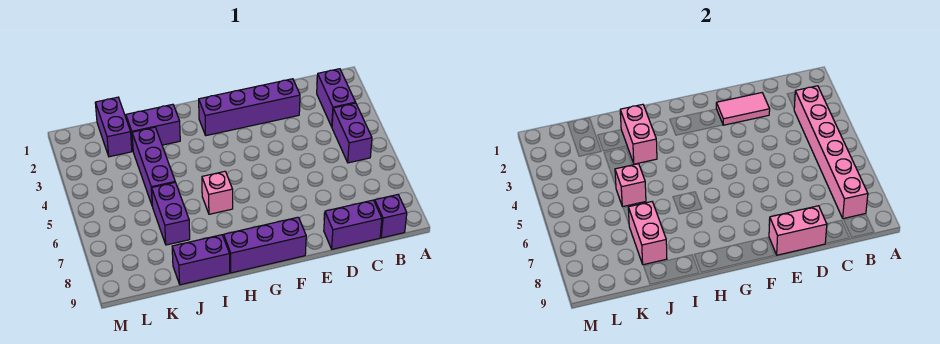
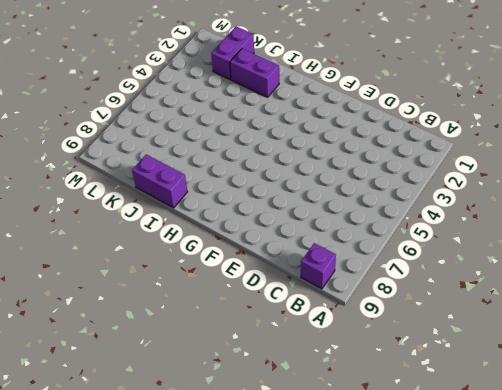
none -> purple 1x2 brick [317,69,355,127]
none -> purple 1x2 brick [332,103,372,163]
none -> purple 1x2 brick [324,200,382,249]

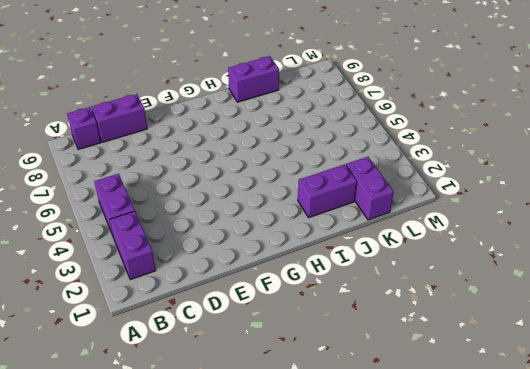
none -> purple 1x4 brick [199,79,300,136]
none -> purple 1x3 brick [224,217,306,273]
none -> pink 1x1 brick [202,171,233,214]

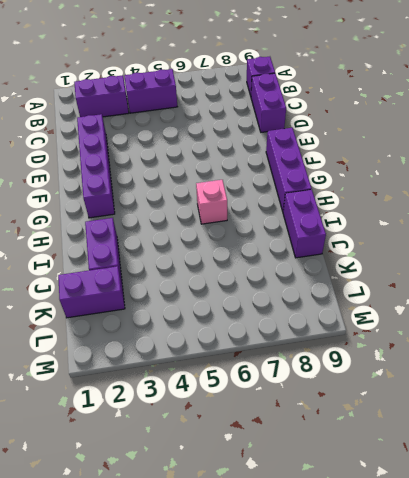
none -> purple 1x3 brick [132,127,175,206]
none -> purple 1x2 brick [152,182,190,245]
none -> pink 1x6 brick [794,86,868,219]

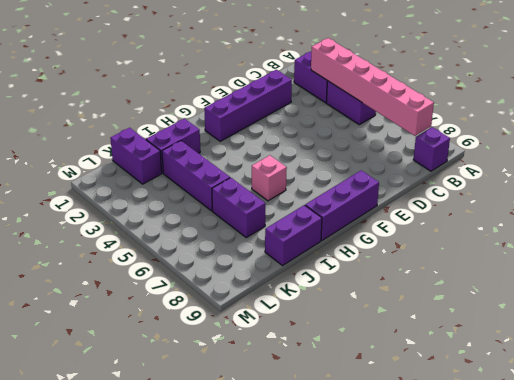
none -> purple 1x2 brick [324,200,382,249]
none -> pink 1x2 tile [716,93,770,125]
none -> pink 1x2 brick [769,206,827,255]

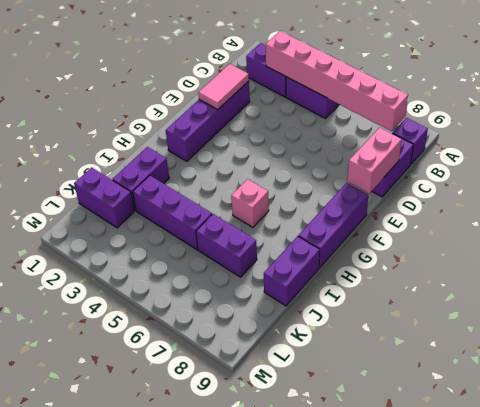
none -> pink 1x2 brick [620,104,657,164]
none -> pink 1x1 brick [615,164,646,207]
none -> pink 1x2 brick [628,202,667,265]

